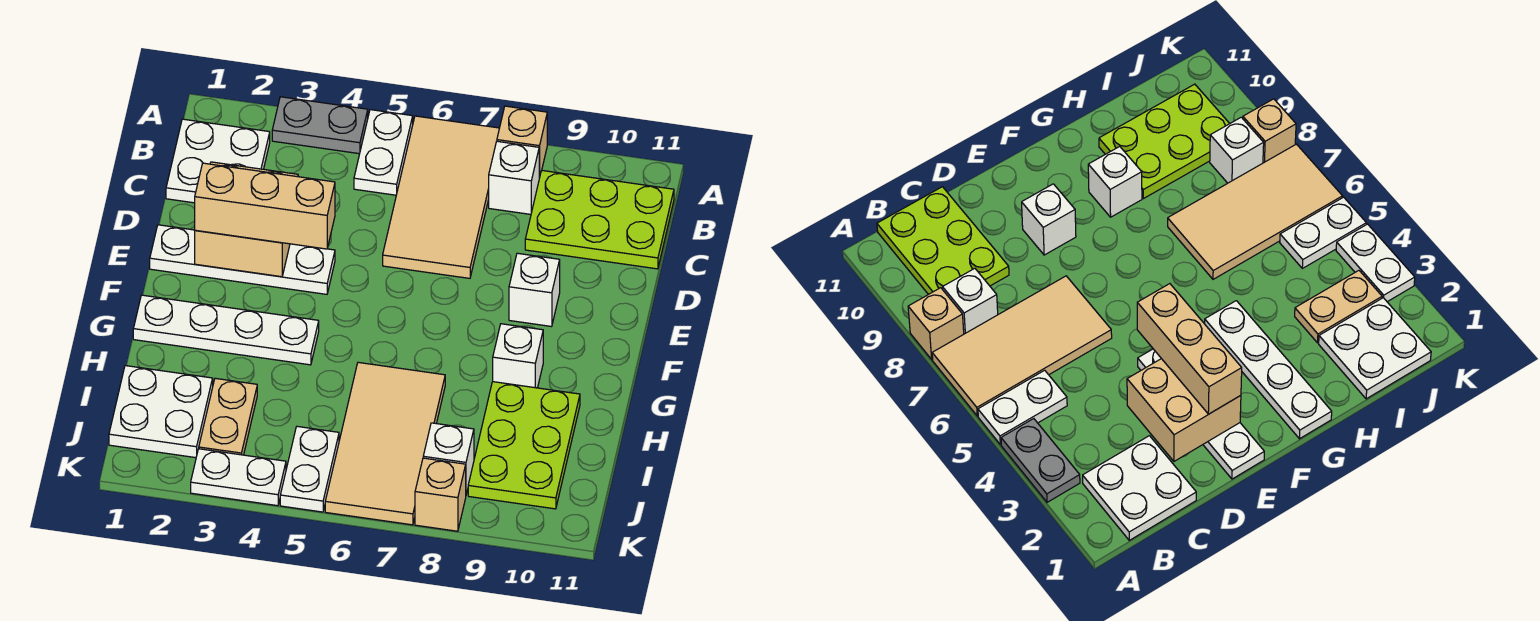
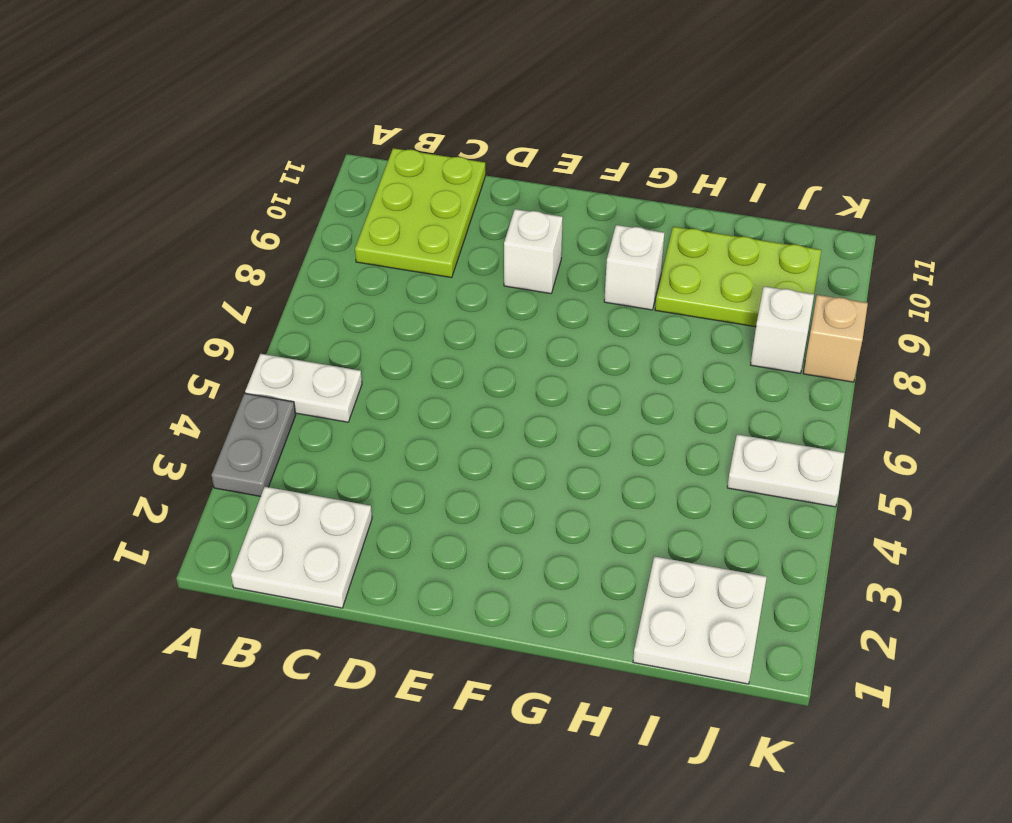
none -> tan 2x4 tile [383,116,499,278]
none -> tan 1x1 brick [497,106,547,178]
none -> white 1x1 brick [489,141,539,214]

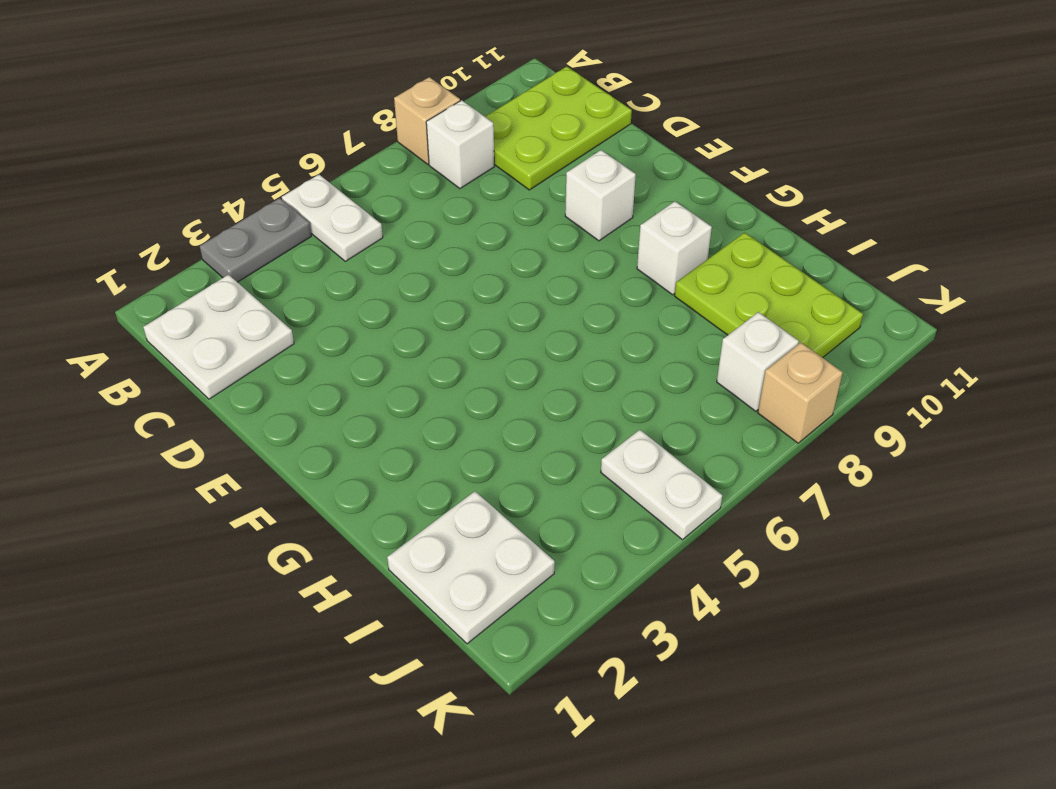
none -> tan 2x4 tile [383,116,499,278]
none -> white 1x4 plate [150,225,335,294]
none -> white 1x4 plate [133,295,319,365]

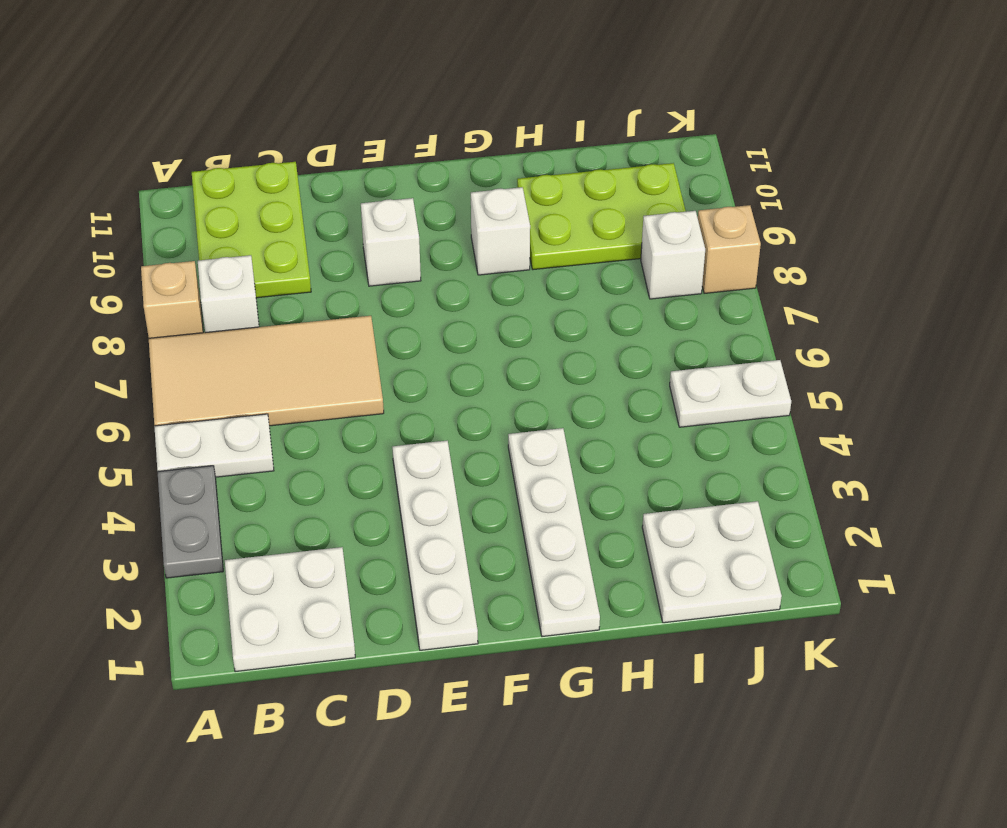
none -> tan 2x4 tile [325,362,445,525]
none -> tan 1x2 plate [199,378,257,455]
none -> white 1x2 plate [191,449,286,506]

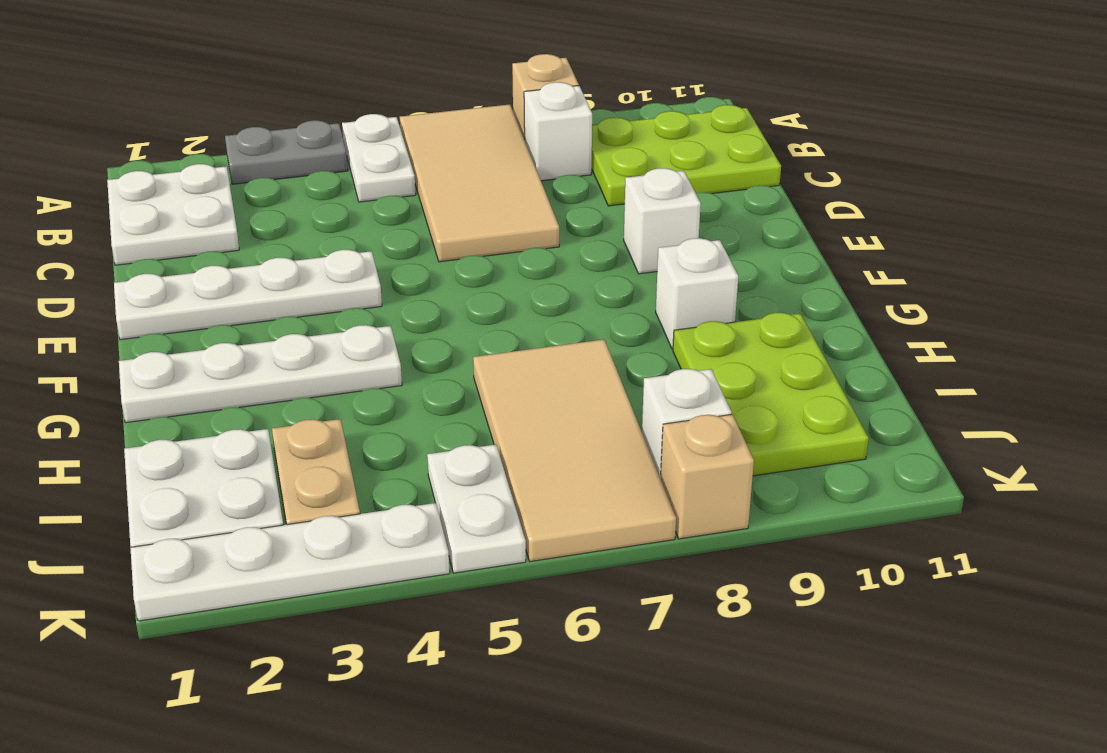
white 1x4 plate [130,503,450,621] -> white 1x2 plate [191,449,286,506]
none -> tan 2x2 brick [195,162,298,277]
none -> tan 1x3 brick [195,163,335,249]

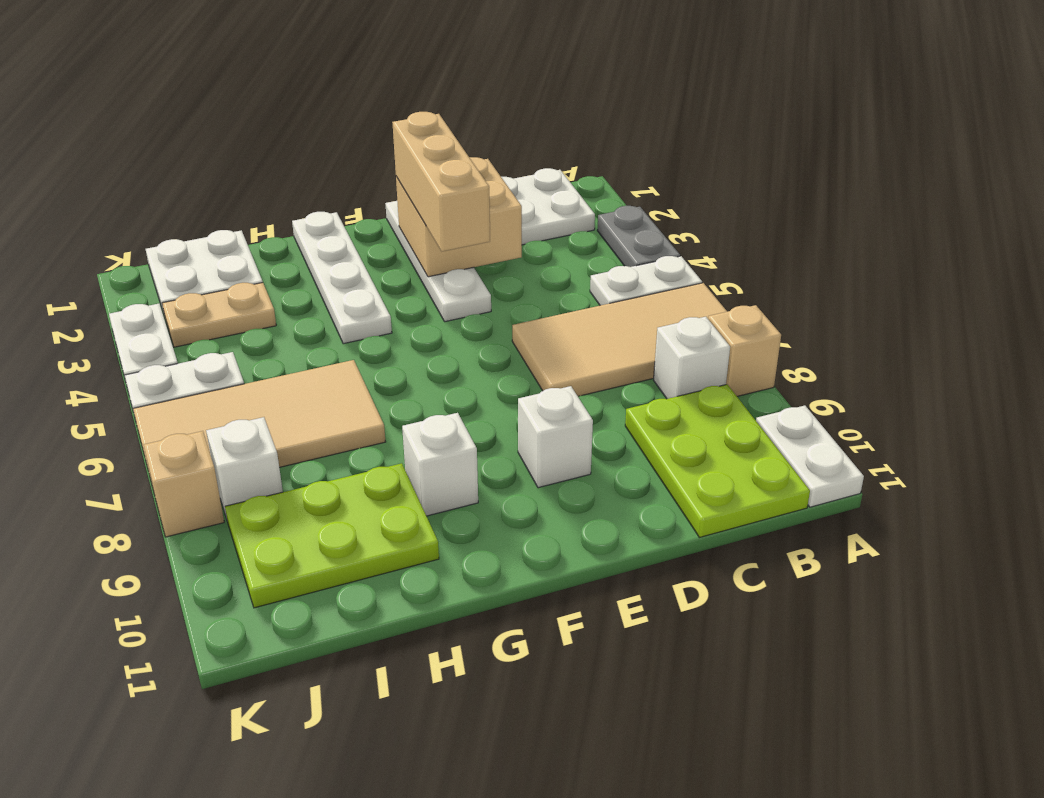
white 1x2 plate [756,405,864,507] -> none

